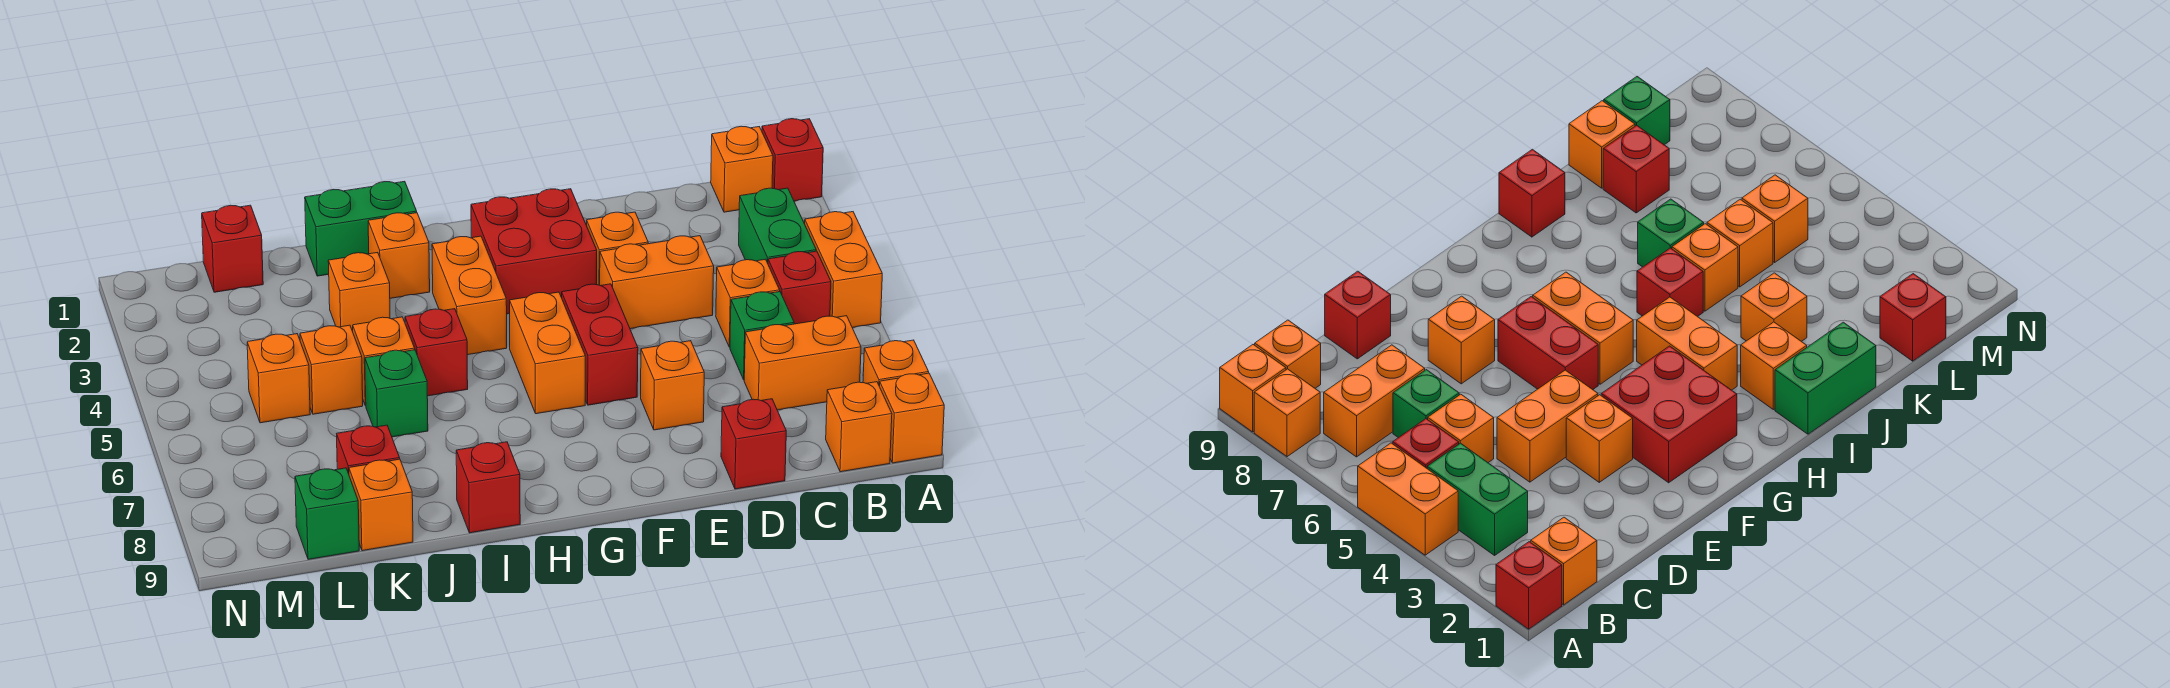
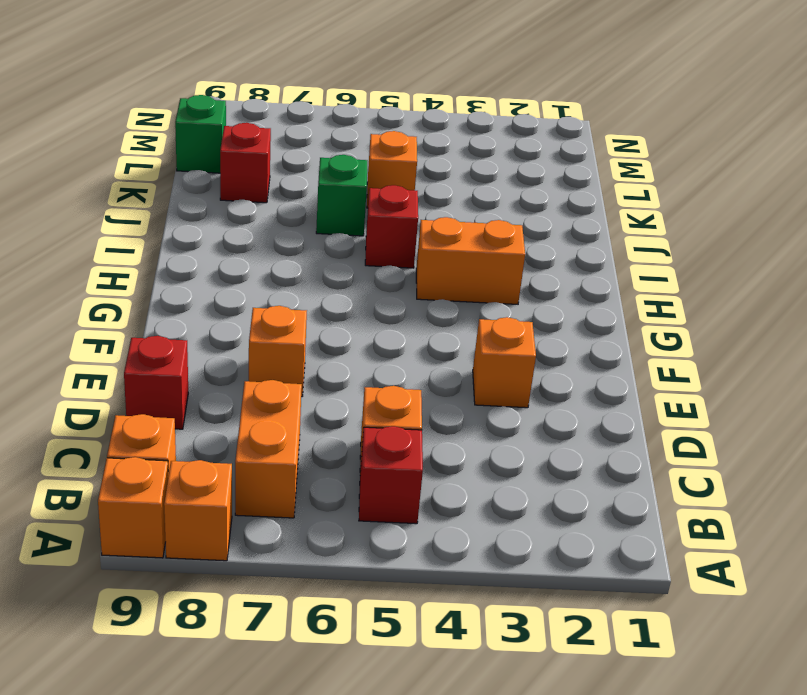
none -> red 1x1 brick [762,119,823,201]
none -> orange 1x2 brick [805,212,882,328]
none -> orange 1x1 brick [711,126,773,212]
none -> green 1x2 brick [739,188,816,263]

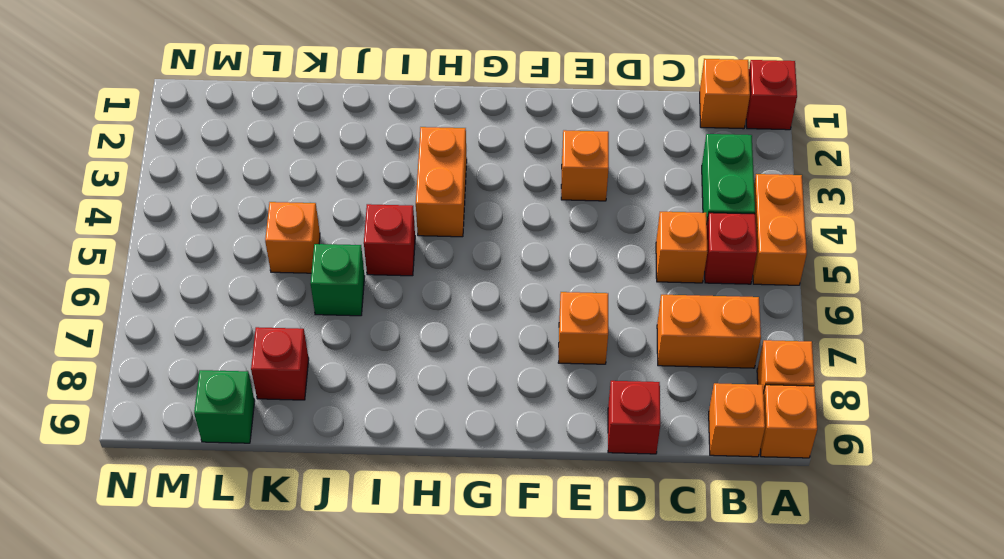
none -> green 1x1 brick [730,292,794,380]
none -> orange 1x2 brick [600,236,714,329]
none -> red 2x2 brick [471,189,597,314]
none -> red 1x2 brick [562,284,638,405]

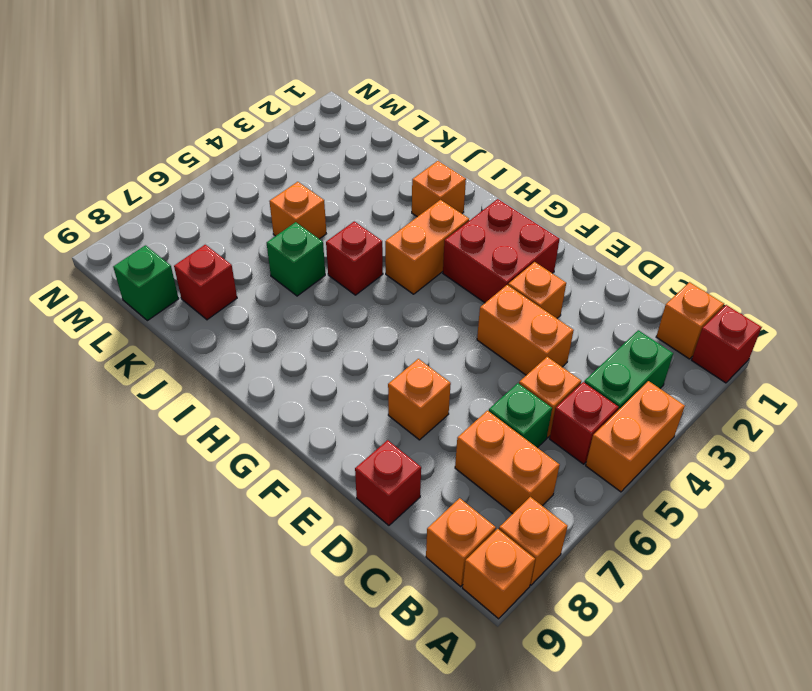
none -> red 1x2 brick [562,284,638,405]
none -> orange 1x2 brick [510,292,585,414]
none -> green 1x2 brick [305,181,417,276]
none -> red 1x1 brick [456,442,520,533]

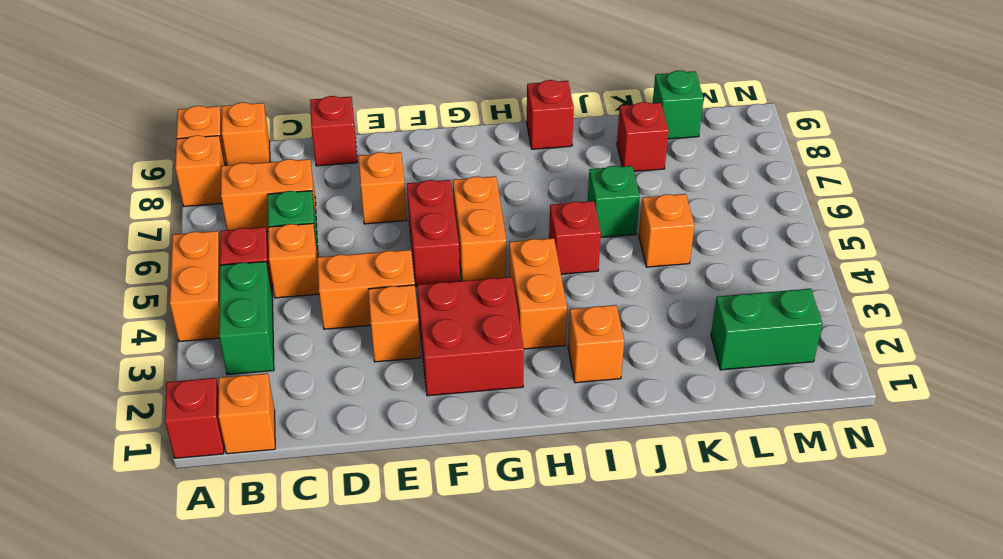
green 1x2 brick [711,289,822,370] -> green 1x2 brick moved to [305,181,417,276]
none -> orange 1x1 brick [328,252,390,331]
none -> orange 1x1 brick [353,317,415,406]
none -> orange 1x1 brick [349,459,413,551]
none -> red 1x1 brick [202,205,263,292]

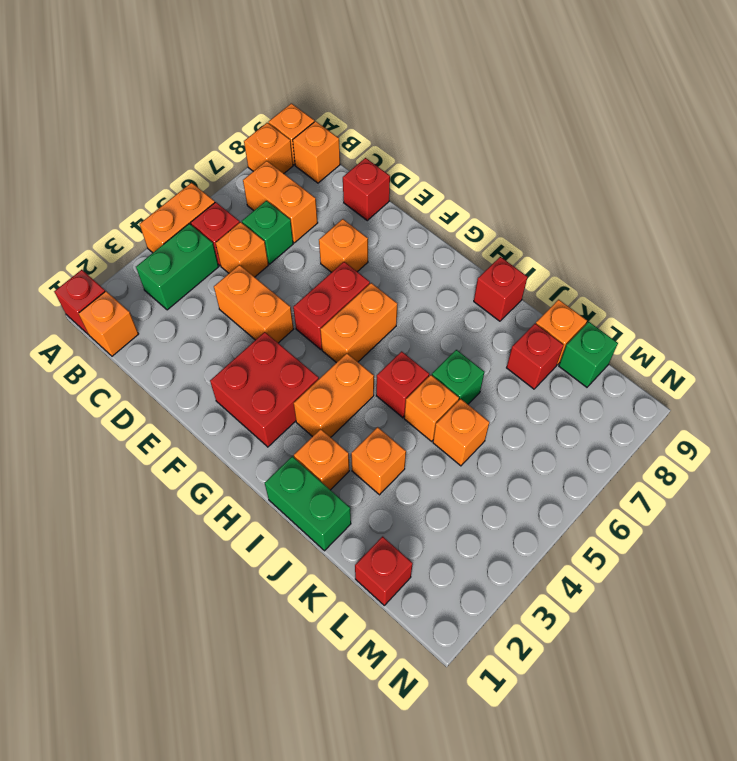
none -> orange 1x1 brick [587,212,648,285]
none -> orange 1x1 brick [247,334,310,423]

